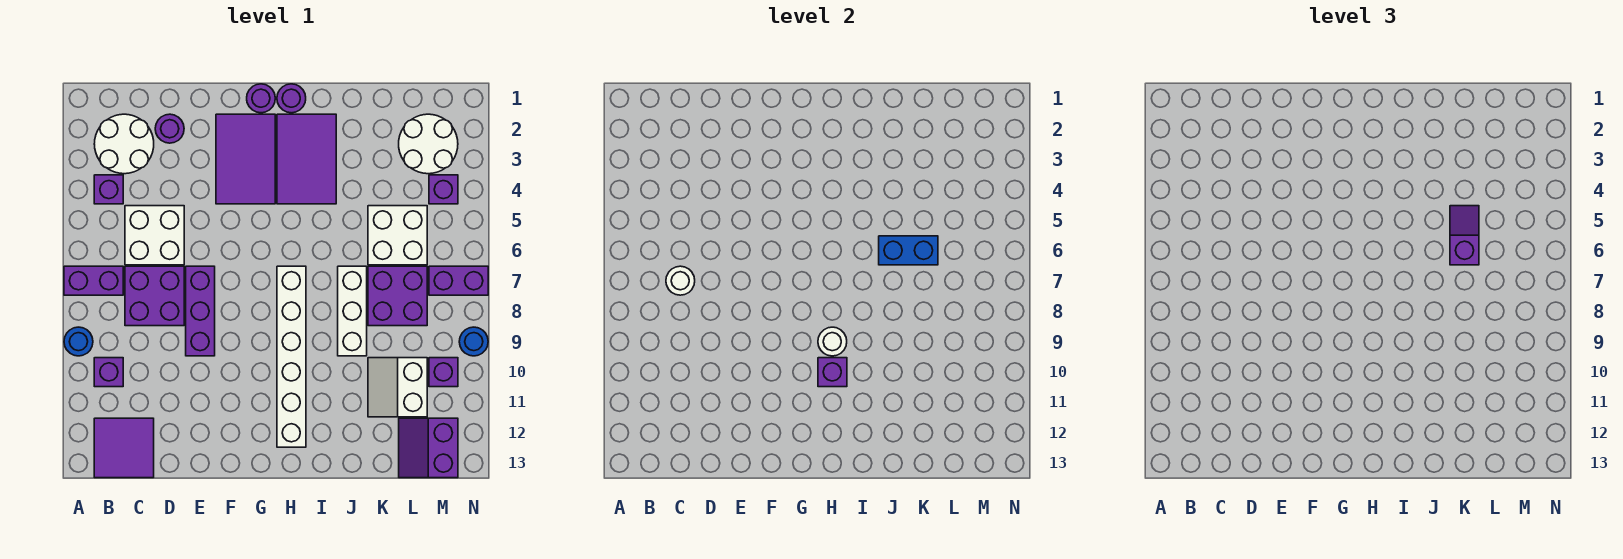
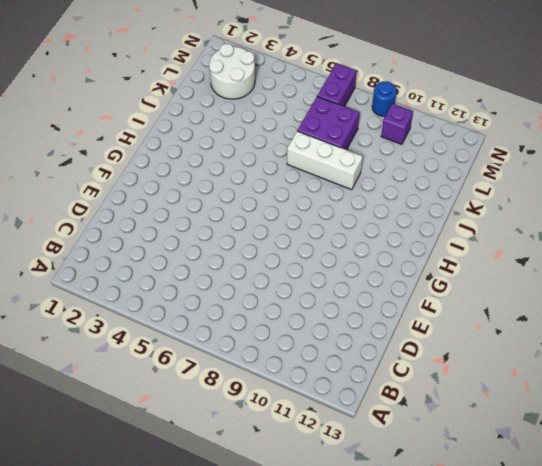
none -> purple 1x2 brick [64,266,123,295]
none -> blue 1x1 round brick [64,327,93,356]
none -> white 2x2 round brick [94,114,154,174]
none -> purple 1x1 brick [94,175,123,204]

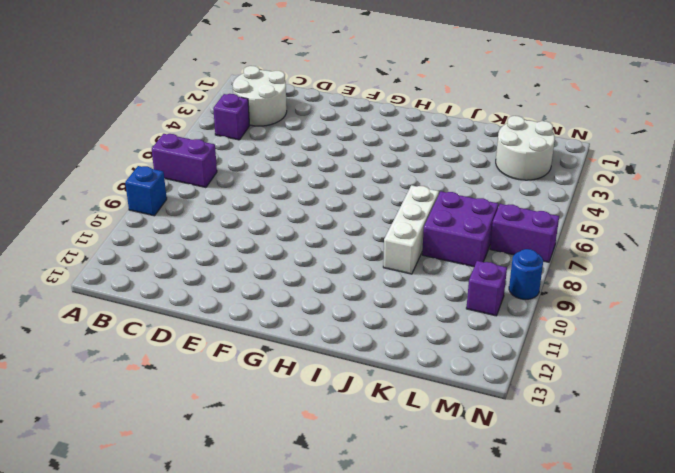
blue 1x1 brick [125,166,167,216] -> blue 1x1 round brick [64,327,93,356]
none -> purple 1x1 brick [94,358,123,387]
none -> purple 2x2 tile [94,418,154,478]
none -> white 2x2 brick [125,206,184,265]
none -> purple 2x2 brick [125,266,184,326]

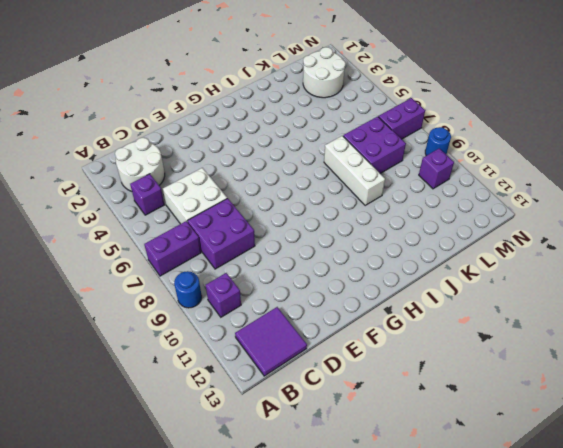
none -> purple 1x1 round brick [155,114,184,143]
none -> purple 1x3 brick [186,266,215,356]
none -> purple 2x3 tile [216,114,275,204]
none -> purple 1x1 round brick [247,84,275,113]

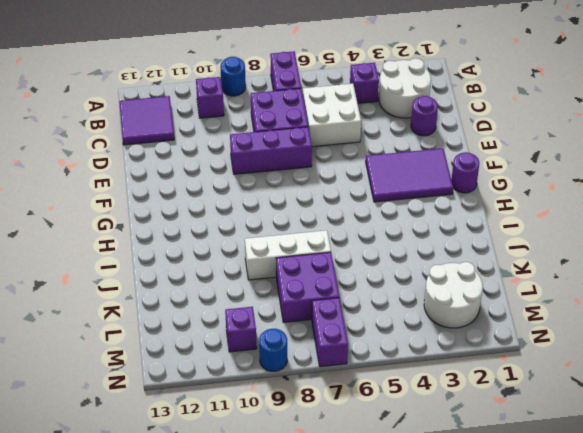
none -> purple 1x1 round brick [277,84,306,113]
none -> purple 2x3 tile [277,114,336,204]
none -> white 1x6 brick [277,266,306,447]
none -> white 2x2 brick [368,206,427,265]

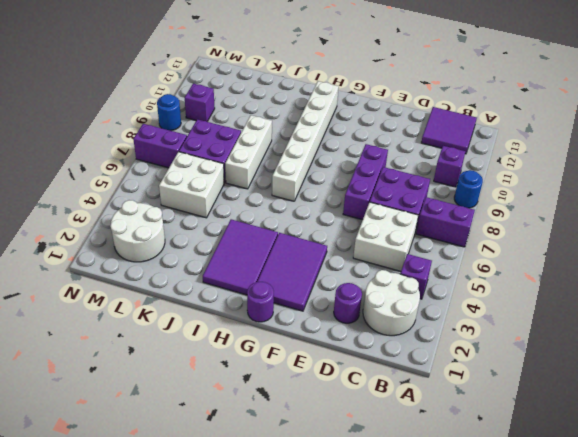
none -> purple 1x1 round brick [277,84,306,113]
none -> white 2x2 slope [368,358,427,417]
none -> purple 2x2 slope [399,418,458,478]
none -> purple 1x1 brick [429,175,458,204]

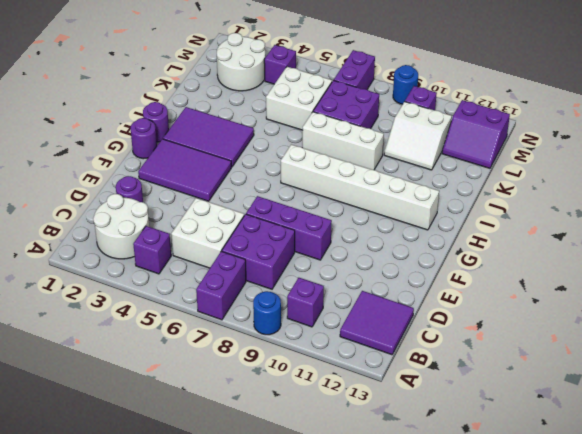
none -> white 1x1 round brick [666,266,695,295]
none -> white 1x1 round brick [818,327,847,356]
none -> purple 1x1 brick [818,358,847,387]
none -> blue 1x2 brick [879,236,938,265]

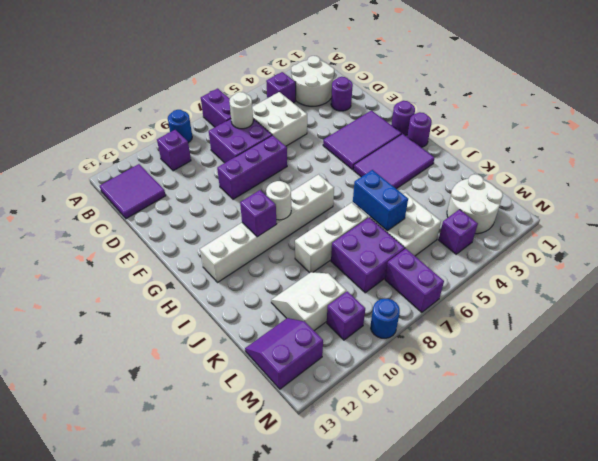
none -> purple 1x2 slope [1450,206,1479,265]

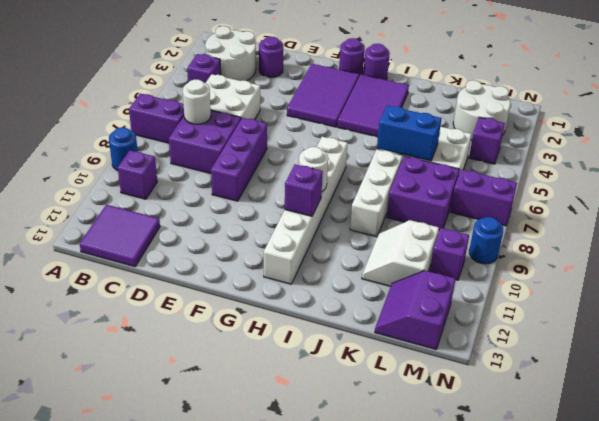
none -> purple 1x2 slope [1450,206,1479,265]

